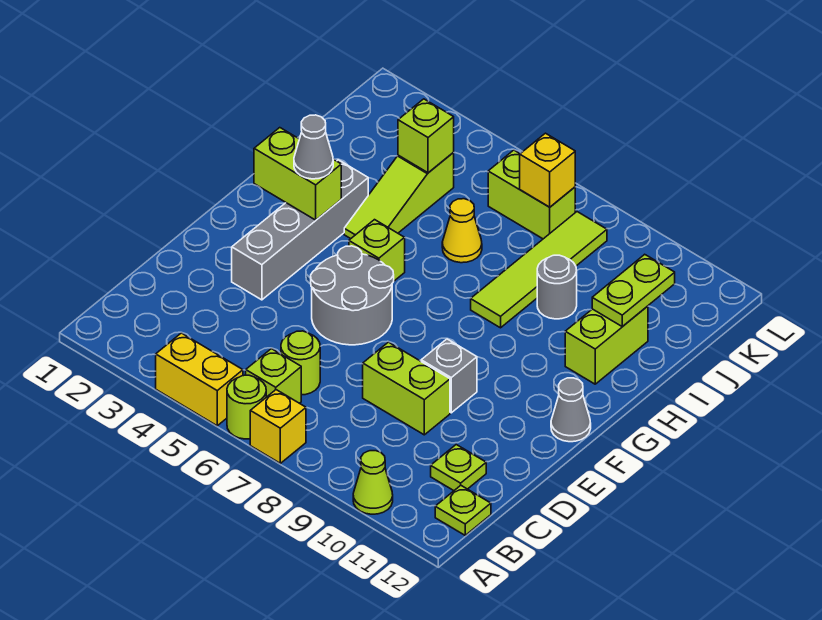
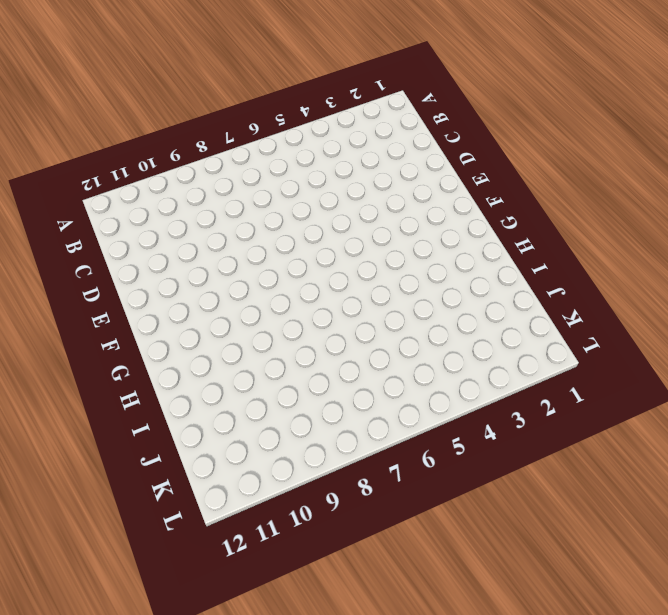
none -> yellow 1x2 brick [156,333,243,426]
none -> lime 1x1 round brick [227,375,266,439]
none -> yellow 1x1 brick [250,390,306,463]

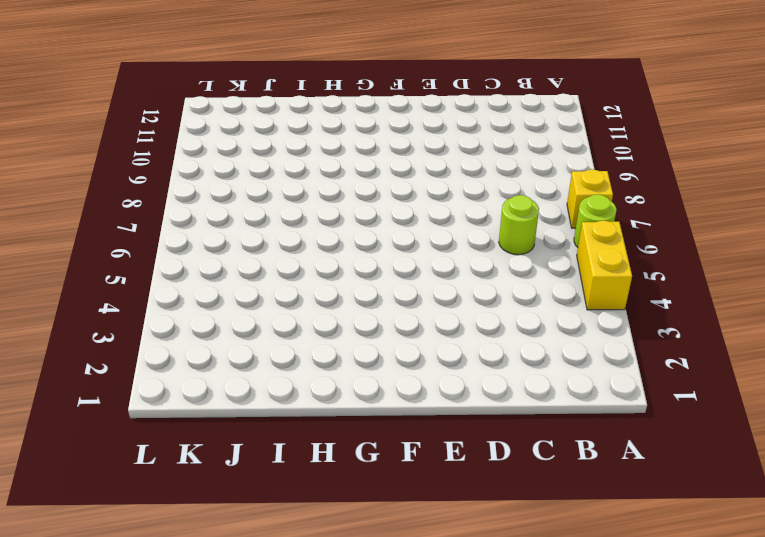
none -> lime 1x1 cone [353,451,393,514]
none -> lime 1x1 brick [246,349,301,403]
none -> lime 1x1 plate [435,486,491,535]

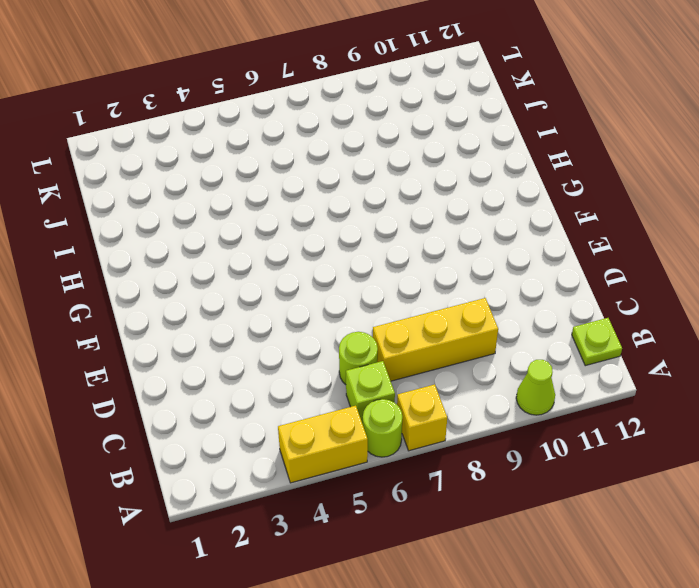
yellow 1x3 brick [373,298,498,381] -> none
none -> lime 1x1 plate [431,445,486,491]
none -> lime 1x2 brick [363,342,450,435]
none -> grey 1x4 brick [232,160,368,300]

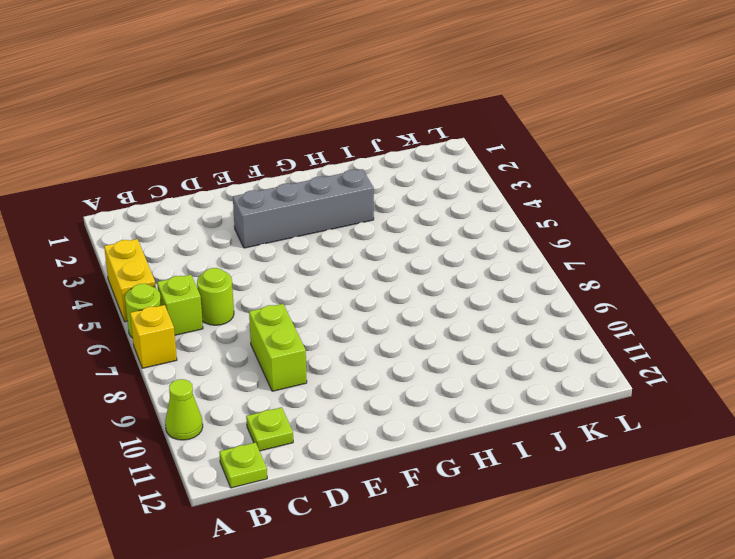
none -> grey 2x2 round brick [311,246,394,345]
none -> grey 1x1 brick [421,339,477,413]
none -> grey 1x1 cone [551,378,591,442]

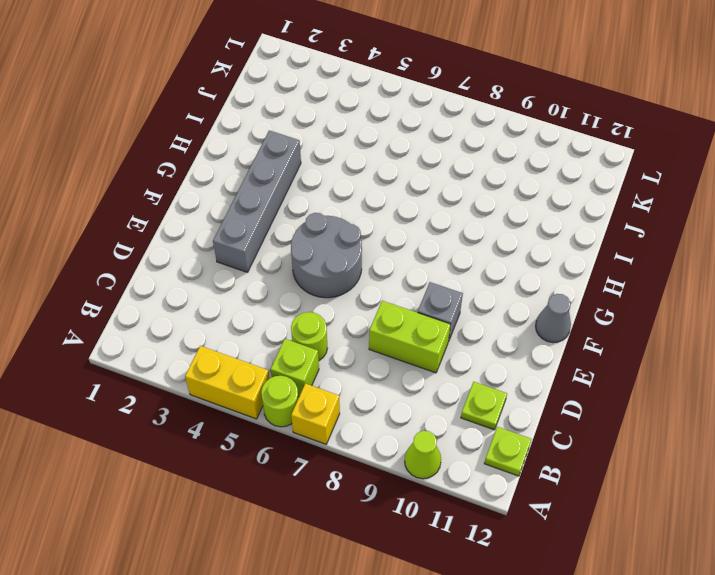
none -> lime 1x1 brick [349,220,405,281]
none -> lime 1x3 slope [344,152,454,239]
none -> lime 1x4 tile [471,212,607,328]

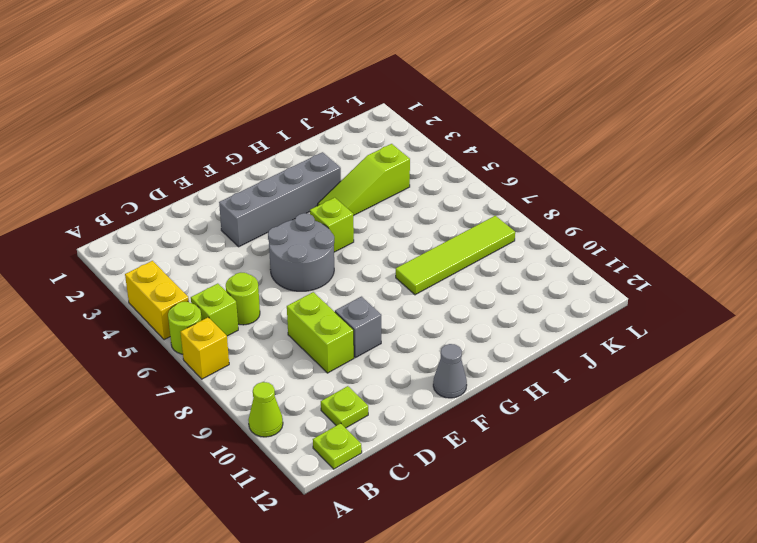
none -> lime 1x2 brick [565,306,648,384]
none -> yellow 1x1 cone [442,199,482,263]
none -> grey 1x1 round brick [537,255,577,319]

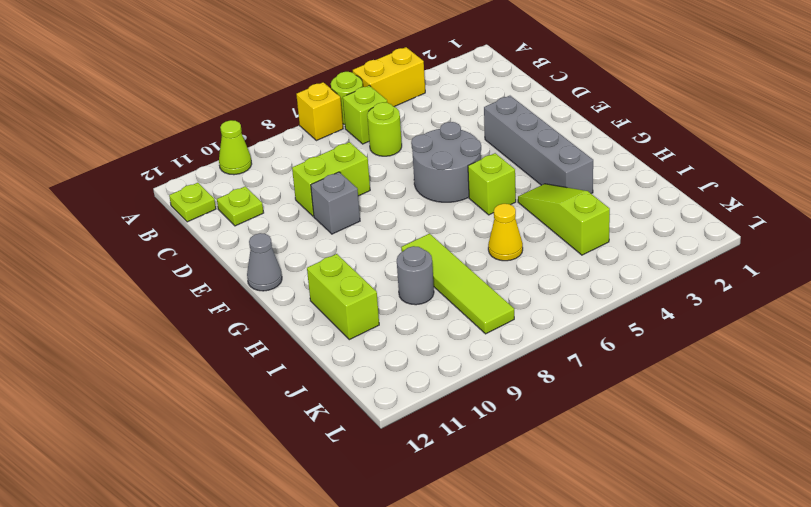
none -> lime 1x2 brick [488,150,575,239]
none -> lime 1x2 brick [254,128,341,220]
none -> lime 1x2 plate [592,254,675,327]

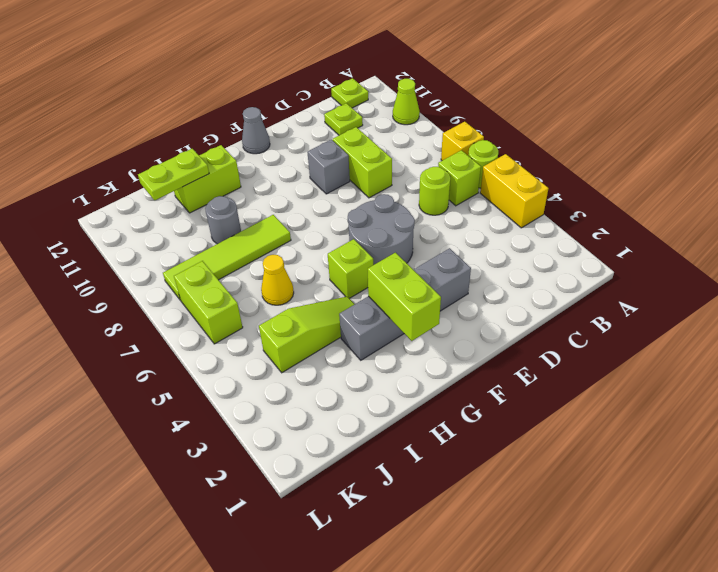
none -> lime 1x1 brick [398,99,454,173]
none -> yellow 1x1 brick [520,133,575,207]
none -> grey 1x1 cone [294,115,333,179]

